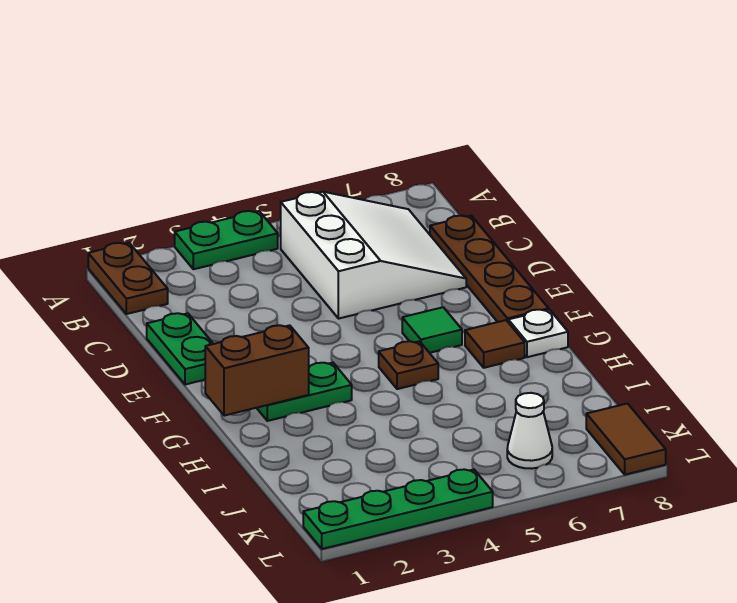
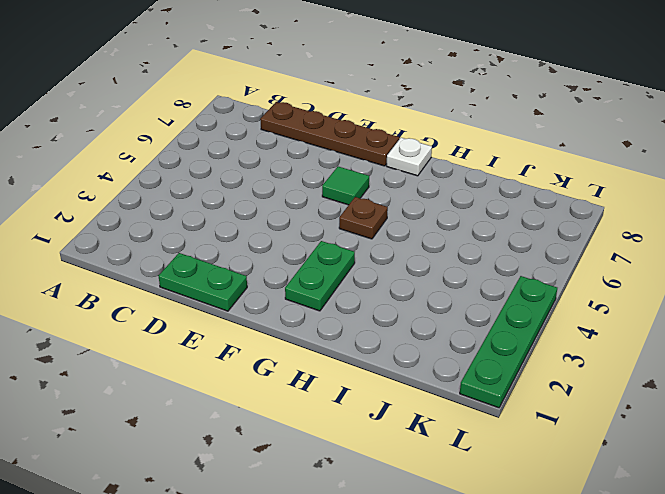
none -> brown 1x2 plate [88,243,168,314]
none -> green 1x2 plate [175,211,278,269]
none -> white 3x3 slope [281,192,466,319]

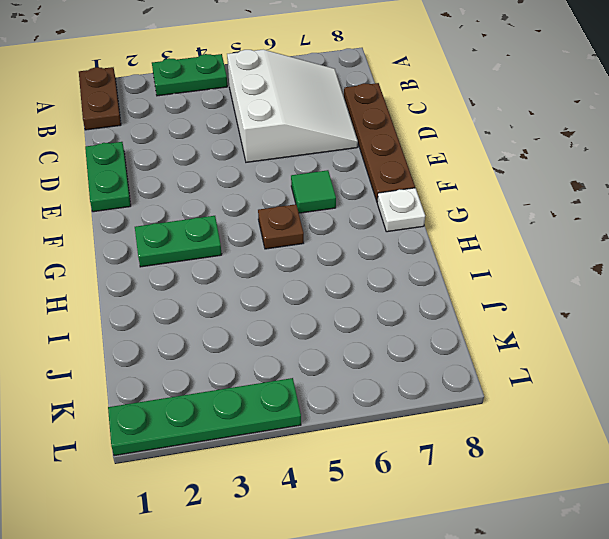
none -> brown 1x1 tile [465,320,525,368]
none -> white 1x1 cone [507,393,552,469]
none -> brown 1x2 tile [586,404,666,475]

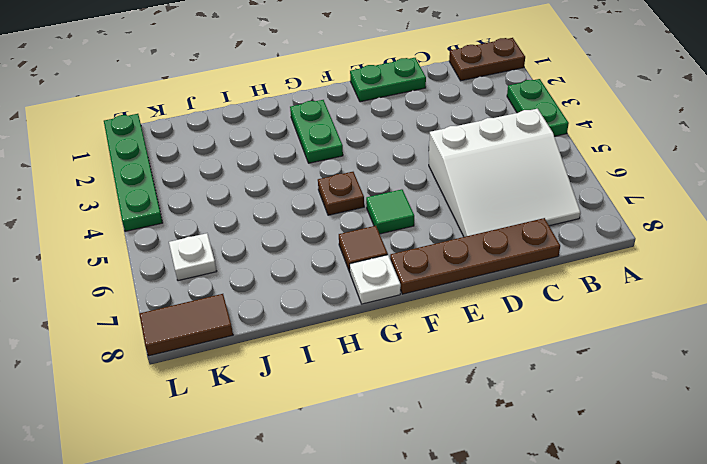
white 1x1 plate [169,233,217,281] -> white 1x1 cone [507,393,552,469]
none -> brown 1x2 brick [205,325,309,416]

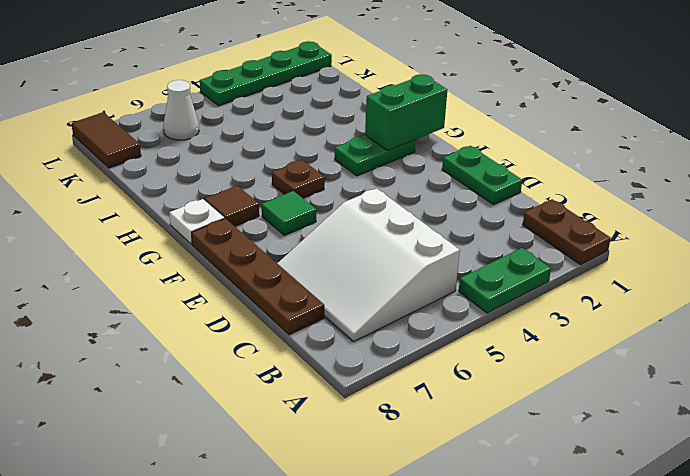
green 1x2 brick [365,74,447,151] -> brown 1x2 brick [205,325,309,416]

